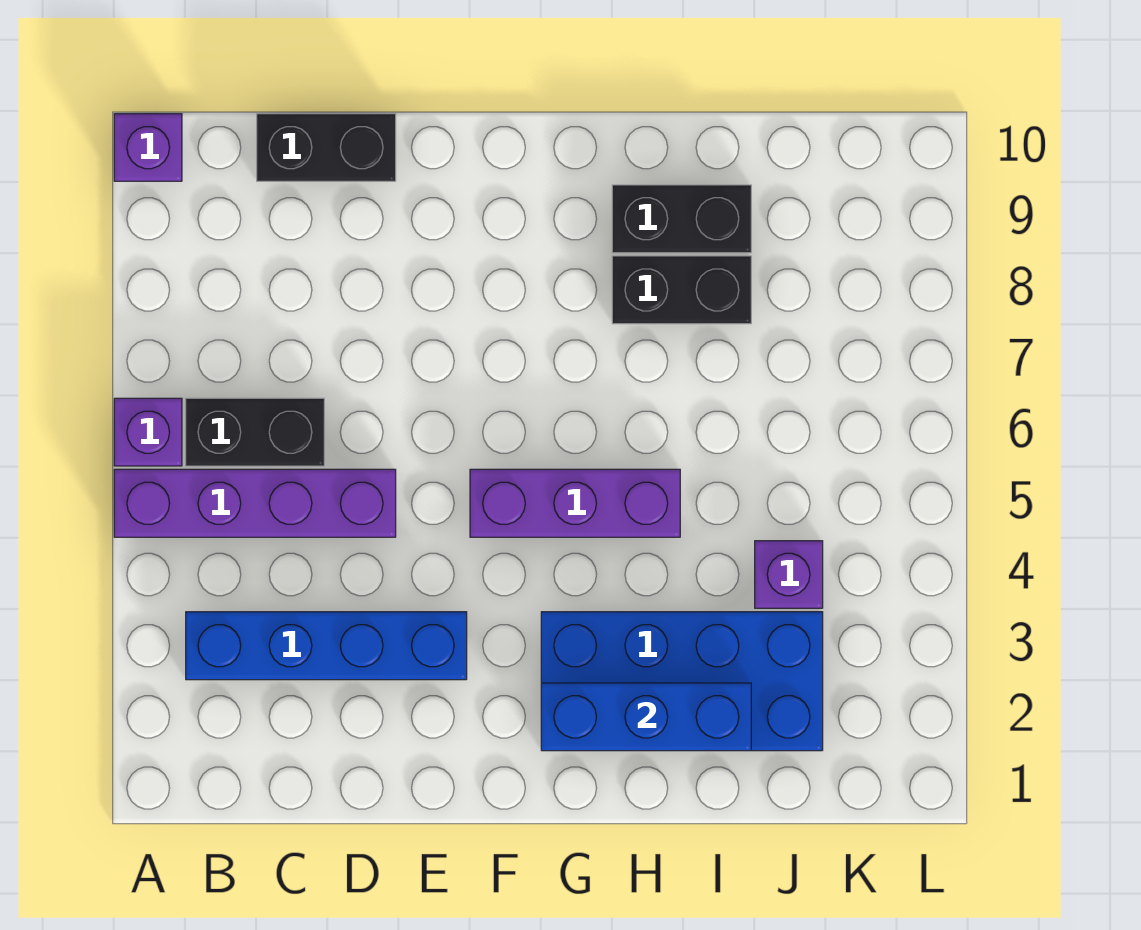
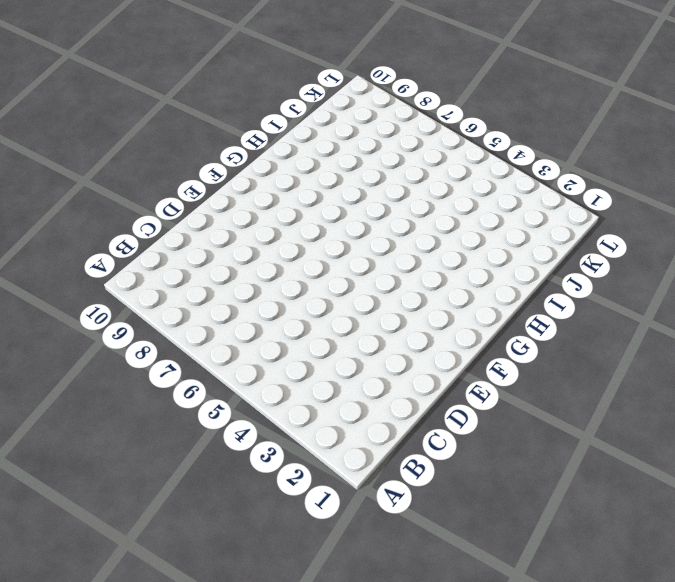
none -> purple 1x4 brick [114,469,396,537]
none -> purple 1x1 brick [114,398,182,466]
none -> purple 1x1 brick [114,114,182,181]

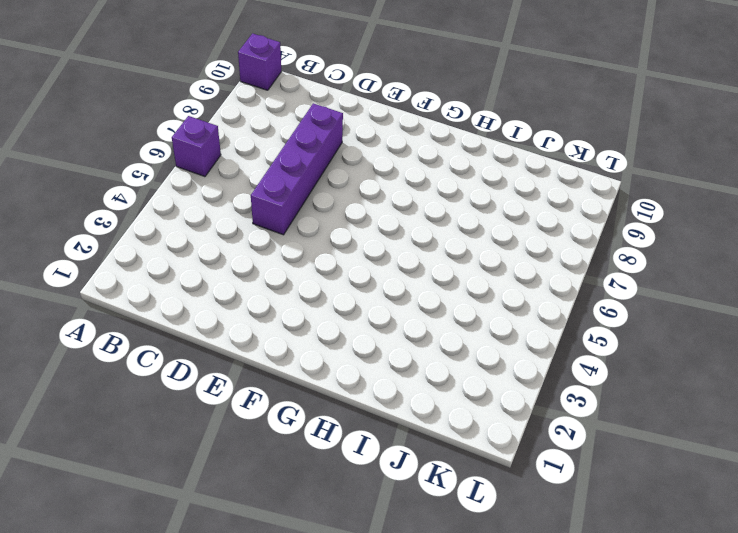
purple 1x4 brick [251,103,343,235] -> purple 1x4 brick turned to [114,469,396,537]
none -> blue 1x4 brick [186,612,467,680]
none -> black 1x2 brick [186,398,324,466]
none -> black 1x2 brick [257,114,396,181]

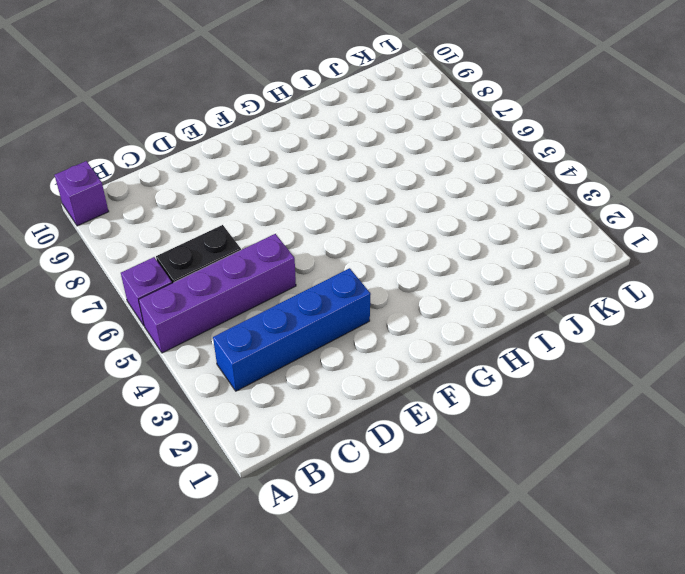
none -> black 1x2 brick [257,114,396,181]
none -> purple 1x3 brick [470,469,680,537]
none -> blue 2x4 brick [541,612,823,751]

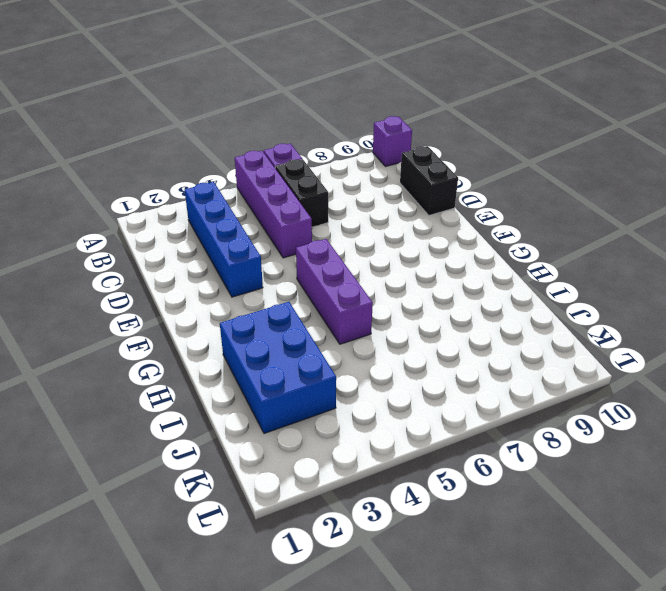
blue 2x3 brick [220,302,336,434] -> blue 2x4 brick [541,612,823,751]
none -> black 1x2 brick [612,256,751,324]
none -> black 1x2 brick [612,185,751,253]
none -> purple 1x1 brick [755,541,823,608]

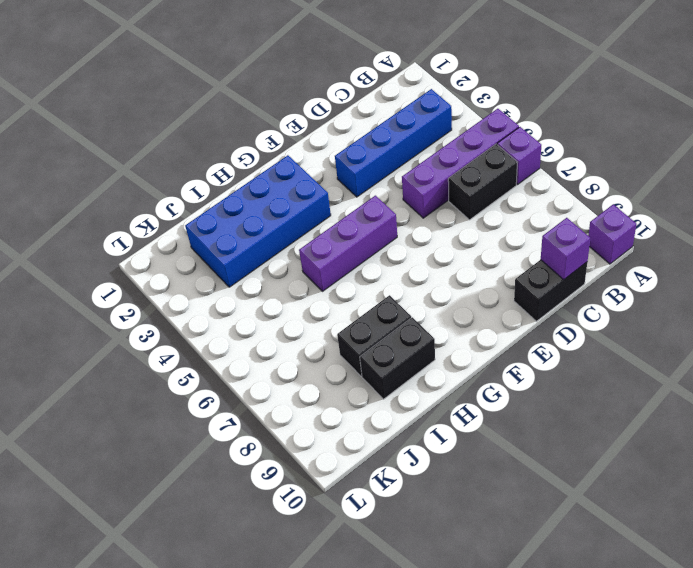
purple 1x1 brick [541,218,590,279] -> purple 1x1 brick moved to [755,541,823,608]
none -> blue 1x3 brick [541,683,751,751]

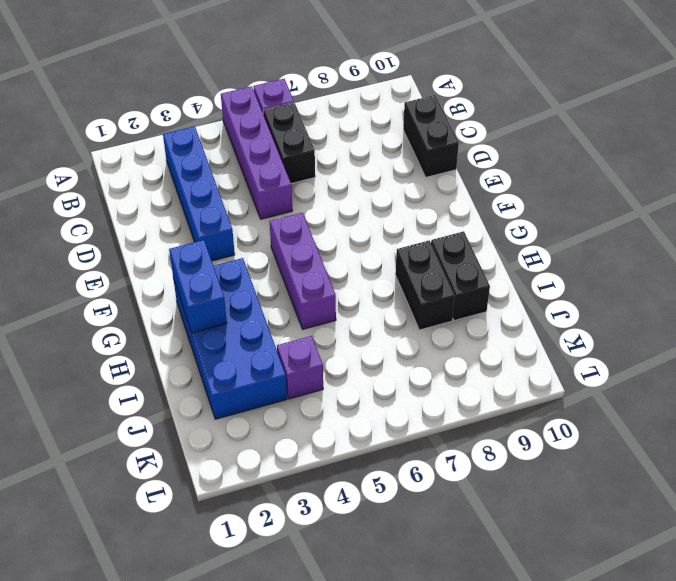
blue 1x2 brick [169,240,227,333] -> blue 1x3 brick [541,683,751,751]
none -> purple 1x1 brick [114,114,182,181]

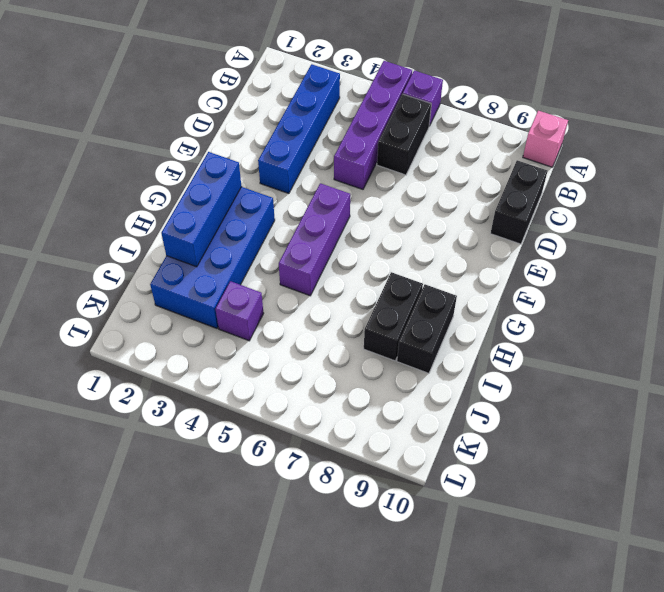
pink 1x1 brick [523,111,568,167] -> purple 1x1 brick [114,114,182,181]

